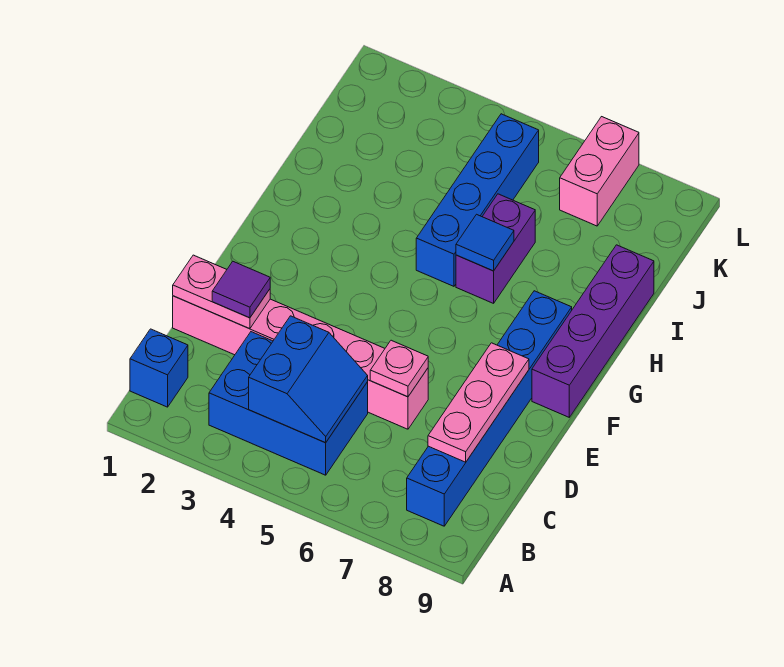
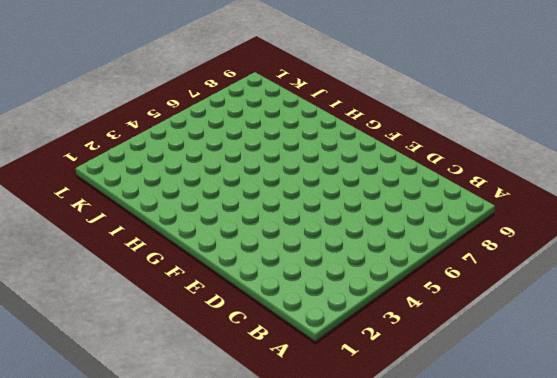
none -> blue 1x1 brick [130,329,188,407]
none -> blue 2x3 brick [209,332,368,475]
none -> blue 1x6 brick [407,291,572,526]

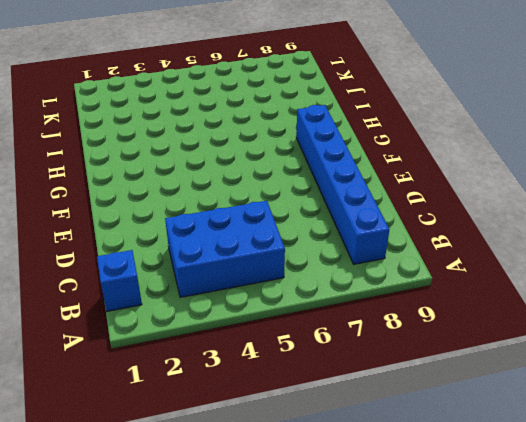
none -> pink 1x6 brick [173,296,428,429]
none -> purple 1x4 brick [532,245,654,417]
none -> blue 1x4 brick [416,114,539,286]

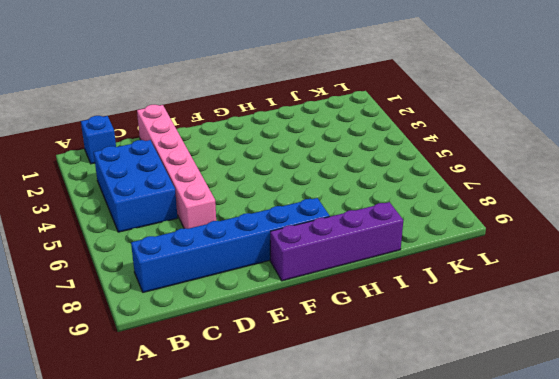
none -> blue 1x4 brick [416,114,539,286]
none -> purple 1x2 brick [456,194,535,303]
none -> pink 1x2 brick [560,117,639,226]

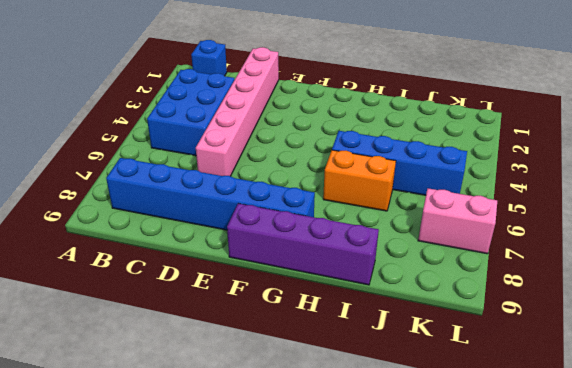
orange 1x2 brick [323,150,396,211] -> purple 1x2 brick [456,194,535,303]
none -> blue 2x2 slope [249,316,368,443]
none -> pink 1x3 plate [428,343,529,462]
none -> pink 1x2 plate [173,255,270,329]

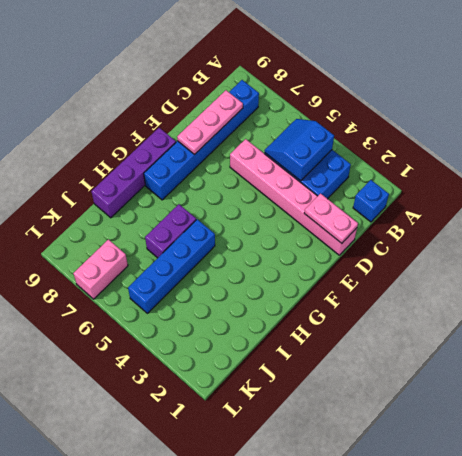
none -> pink 1x1 plate [370,340,428,397]
none -> blue 1x1 tile [456,214,514,271]
none -> purple 1x1 tile [212,261,270,318]

